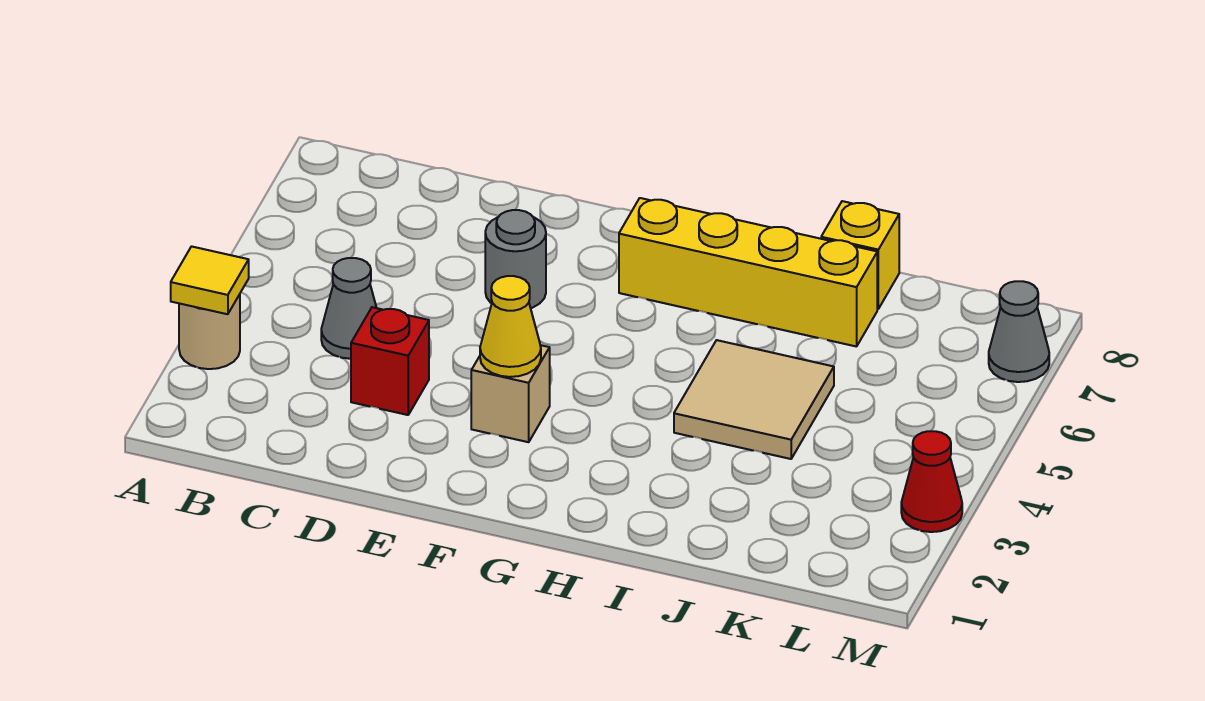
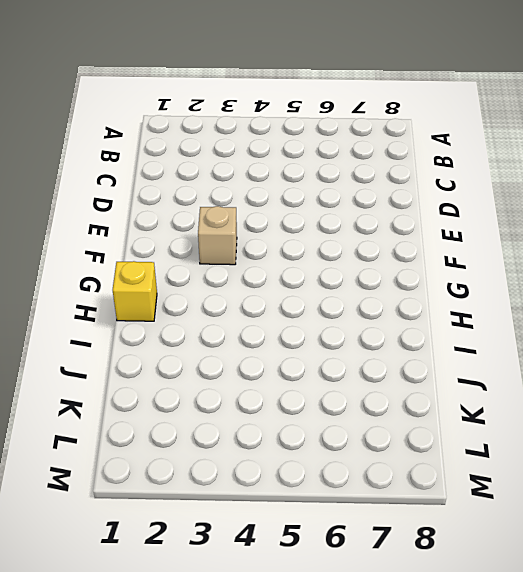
yellow 1x1 brick [113,261,157,321] -> yellow 1x1 brick moved to [821,201,899,309]
none -> tan 1x1 round brick [179,294,240,369]
none -> grey 1x1 cone [321,258,376,359]
none -> red 1x1 brick [351,307,429,415]

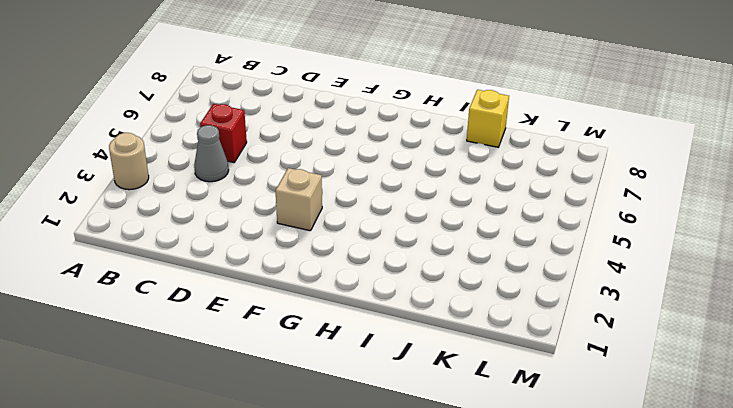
red 1x1 brick [200,104,247,163] -> red 1x1 brick moved to [351,307,429,415]
none -> grey 1x1 round brick [485,210,546,308]
none -> yellow 1x4 brick [619,198,877,347]
none -> tan 2x2 tile [674,340,834,459]

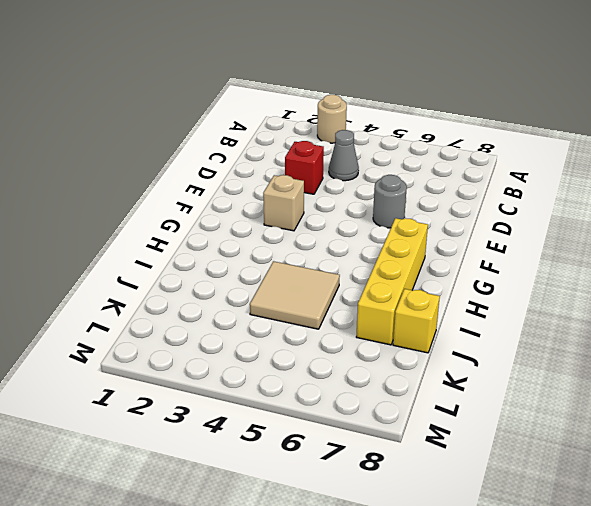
none -> red 1x1 cone [901,431,962,532]
none -> grey 1x1 cone [989,281,1049,382]
none -> yellow 1x1 tile [171,246,249,314]

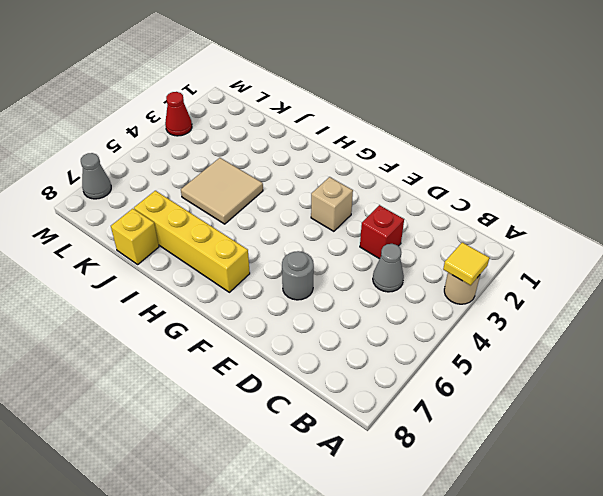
none -> yellow 1x1 cone [480,276,541,377]

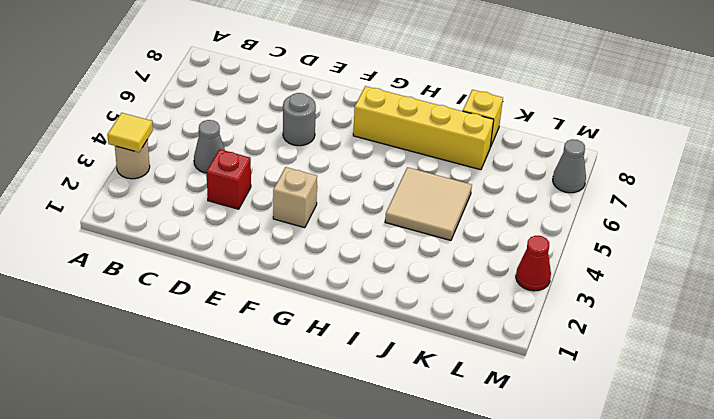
none -> yellow 1x1 cone [480,276,541,377]

